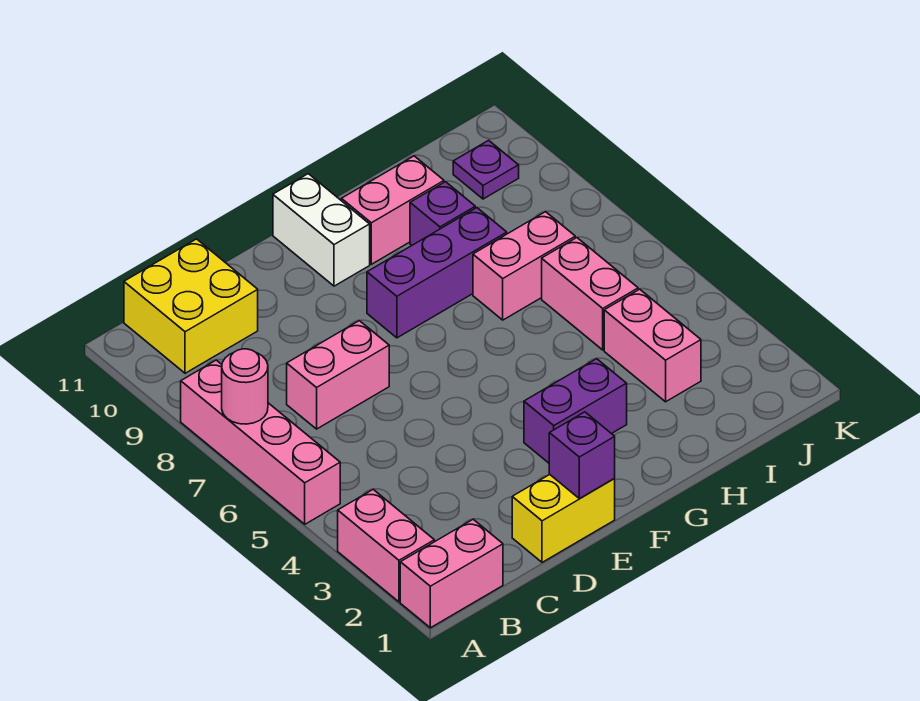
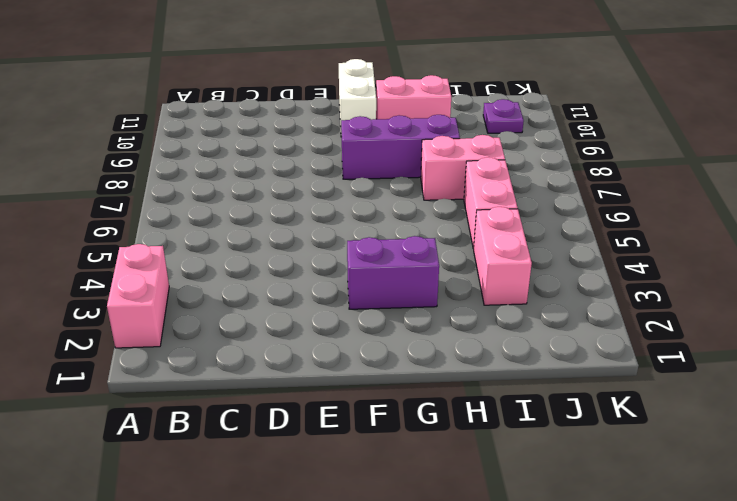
none -> pink 1x2 brick [400,519,503,628]
none -> pink 1x4 brick [181,360,340,524]
none -> yellow 2x2 brick [124,239,258,373]

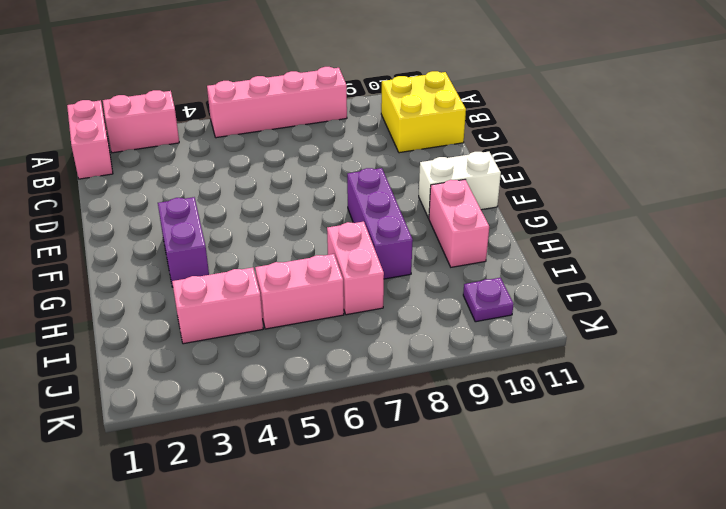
none -> pink 1x2 brick [287,321,389,429]
none -> yellow 1x2 brick [512,474,615,562]
none -> purple 1x1 brick [410,182,475,245]

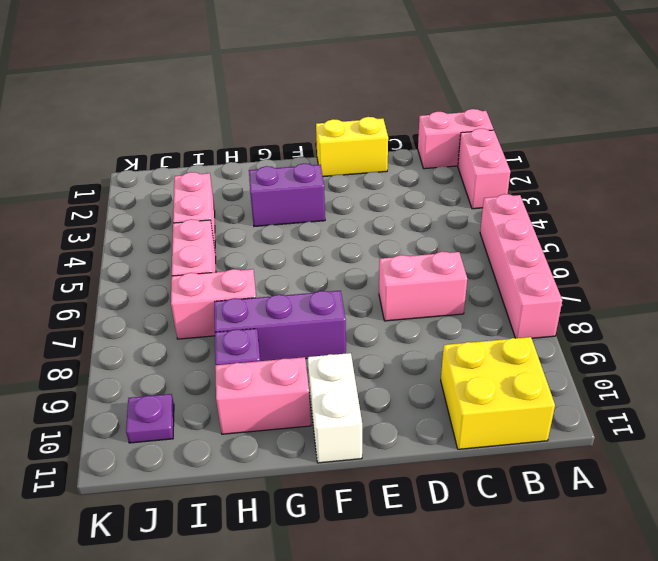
none -> pink 1x1 round brick [222,349,268,424]
none -> purple 1x1 brick [549,412,615,499]

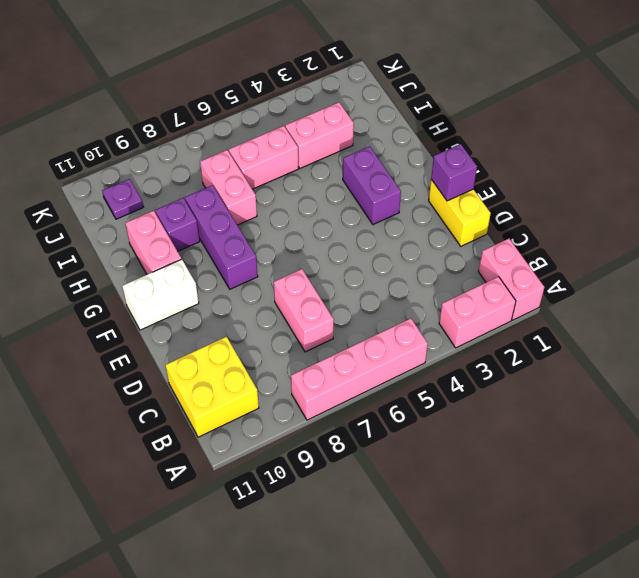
none -> pink 1x1 round brick [222,349,268,424]

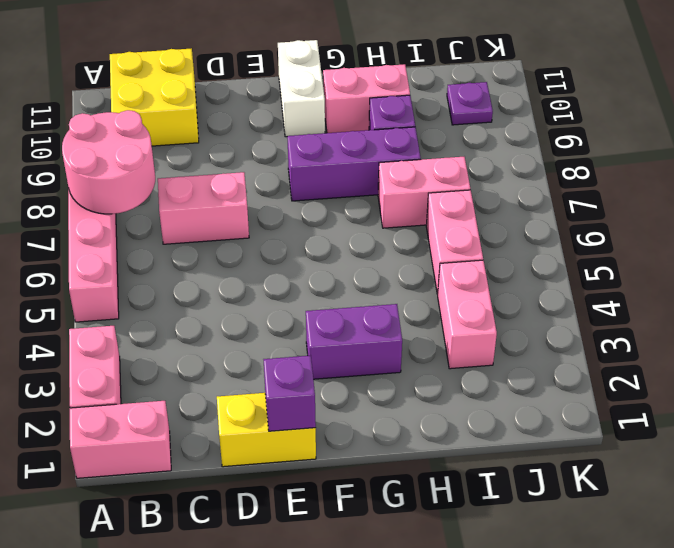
pink 2x2 round brick [62,110,155,214] -> pink 1x1 round brick [222,349,268,424]

